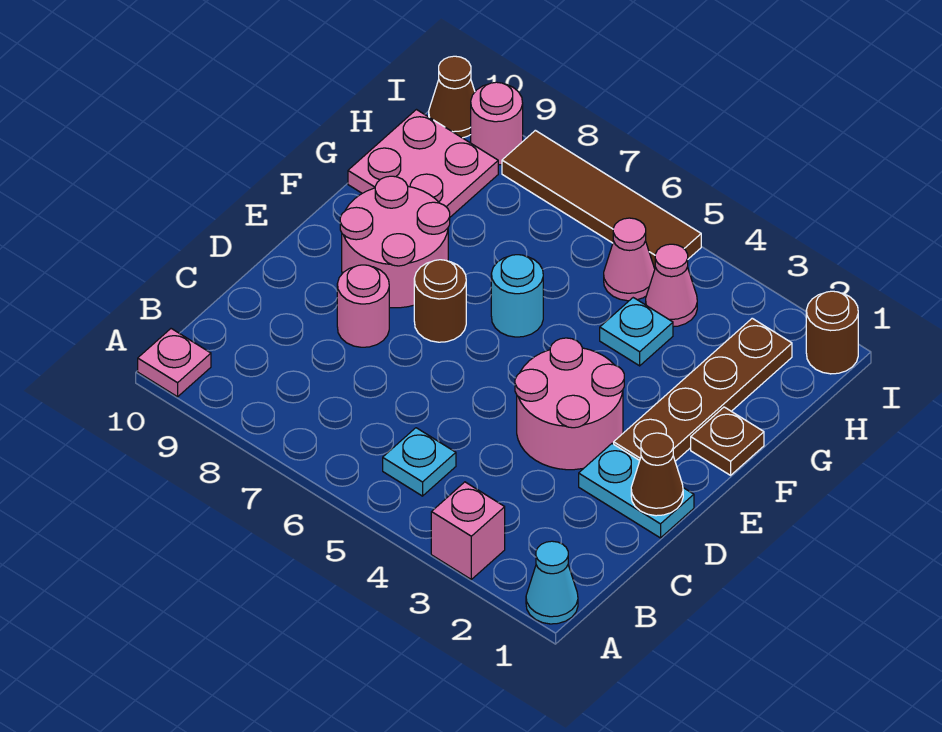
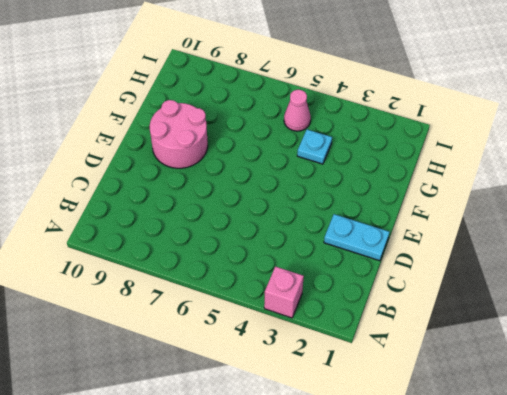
none -> cyan 1x1 cone [526,541,578,624]
none -> pink 1x1 plate [138,329,211,397]
none -> cyan 1x1 plate [383,428,456,496]

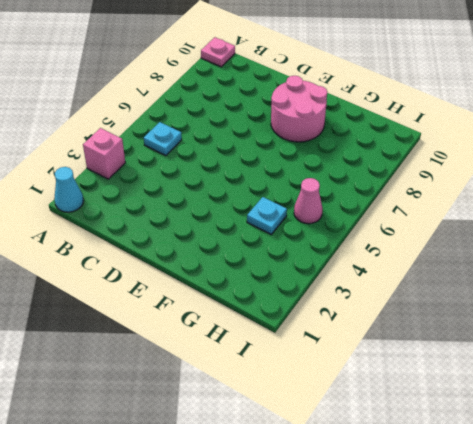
none -> cyan 1x2 plate [579,444,694,538]
none -> pink 2x2 round brick [515,338,624,470]
none -> pink 1x1 round brick [337,265,389,347]

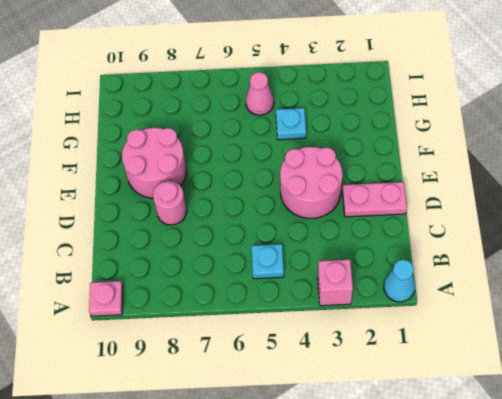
pink 1x2 plate [342,182,407,217] -> cyan 1x2 plate [579,444,694,538]
none -> brown 1x4 plate [614,318,792,461]
none -> brown 1x1 round brick [414,260,466,342]
none -> brown 1x1 plate [691,407,764,475]

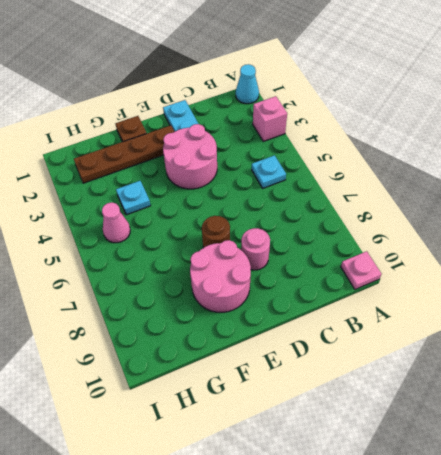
none -> cyan 1x1 round brick [491,255,543,337]
none -> pink 2x2 plate [348,110,498,217]
none -> pink 1x1 cone [646,244,697,327]

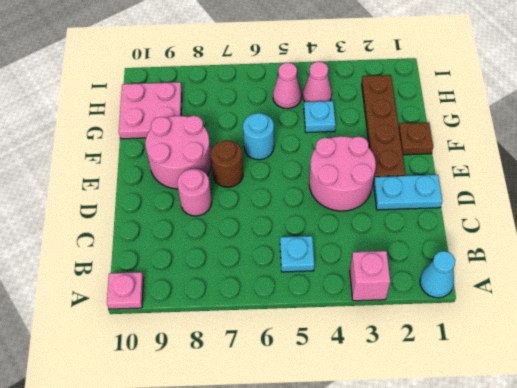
none -> brown 1x1 round brick [806,291,858,374]
none -> brown 1x4 tile [502,130,701,269]
none -> pink 1x1 round brick [471,82,523,165]

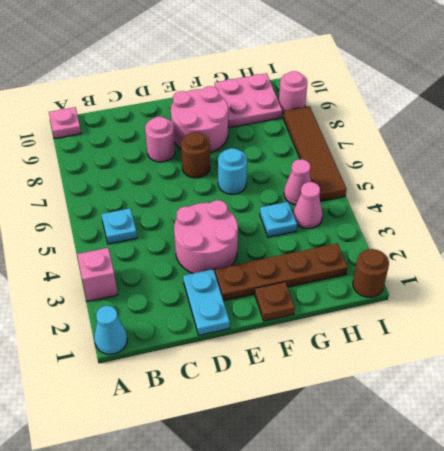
none -> brown 1x1 cone [429,56,475,138]
none -> brown 1x1 cone [631,433,683,516]

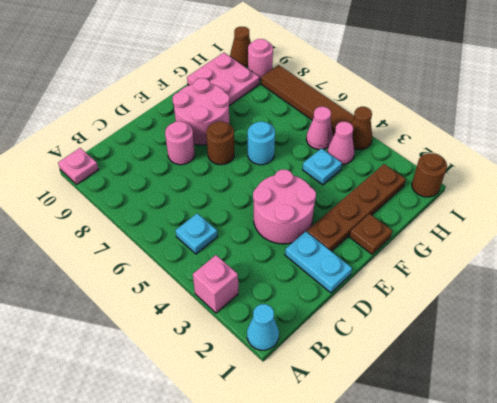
brown 1x1 cone [351,107,372,150] -> brown 1x1 cone moved to [631,433,683,516]

